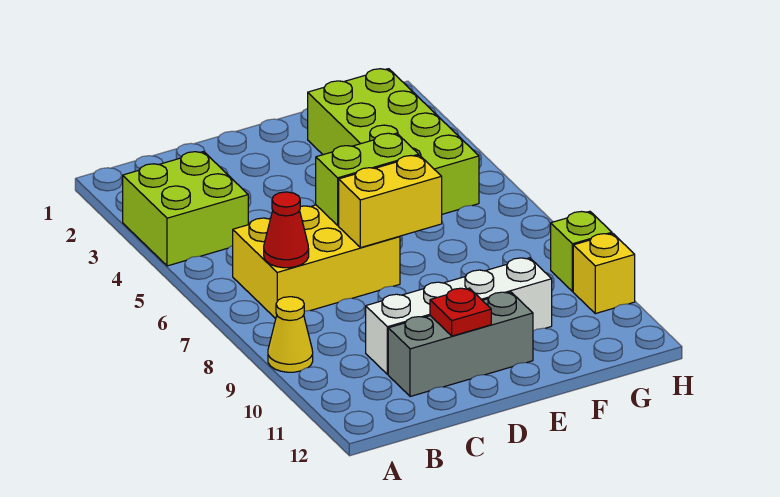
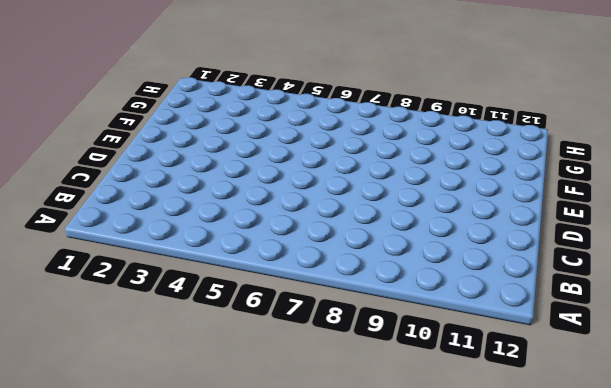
none -> lime 2x2 brick [123,152,248,266]
none -> yellow 1x1 cone [268,297,313,372]
none -> yellow 2x3 brick [233,205,400,319]

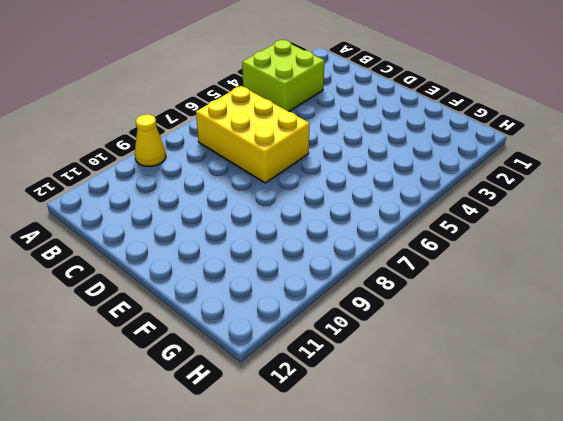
none -> white 1x4 brick [366,258,552,374]
none -> grey 1x3 brick [388,292,533,397]
none -> lime 2x4 brick [308,69,479,214]

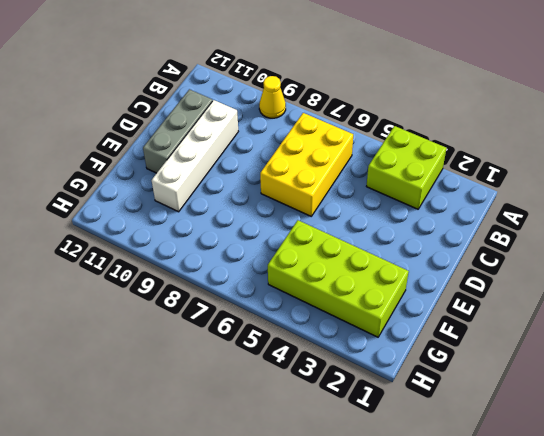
none -> lime 1x1 brick [551,211,612,291]
none -> yellow 1x1 brick [573,234,635,314]
none -> red 1x1 cone [264,192,309,268]

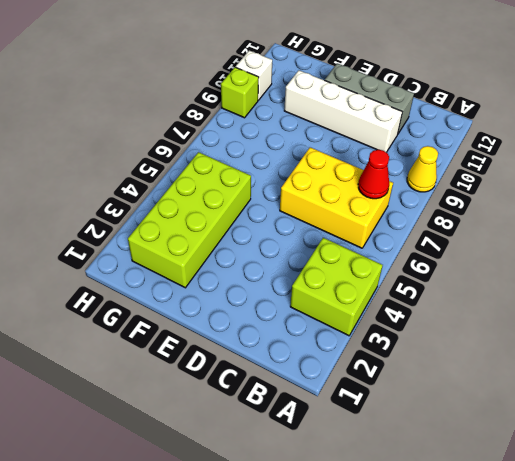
white 1x1 brick [236,51,272,100] -> yellow 1x1 brick [573,234,635,314]
none -> lime 1x2 brick [316,133,419,225]
none -> yellow 1x2 brick [339,155,442,248]
none -> red 1x1 plate [430,288,491,336]

